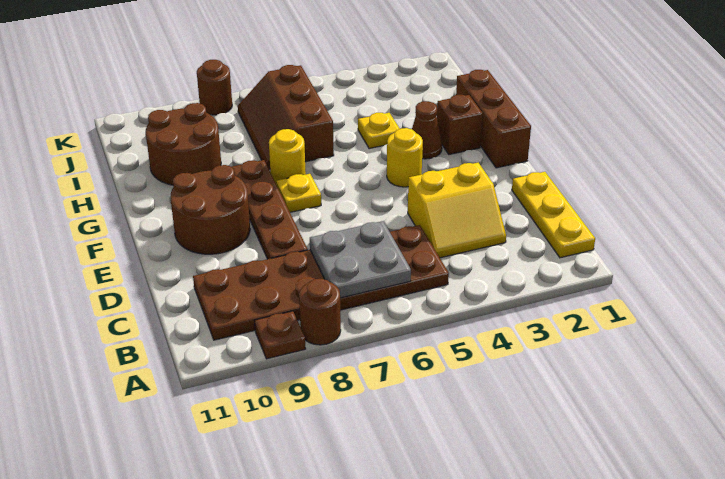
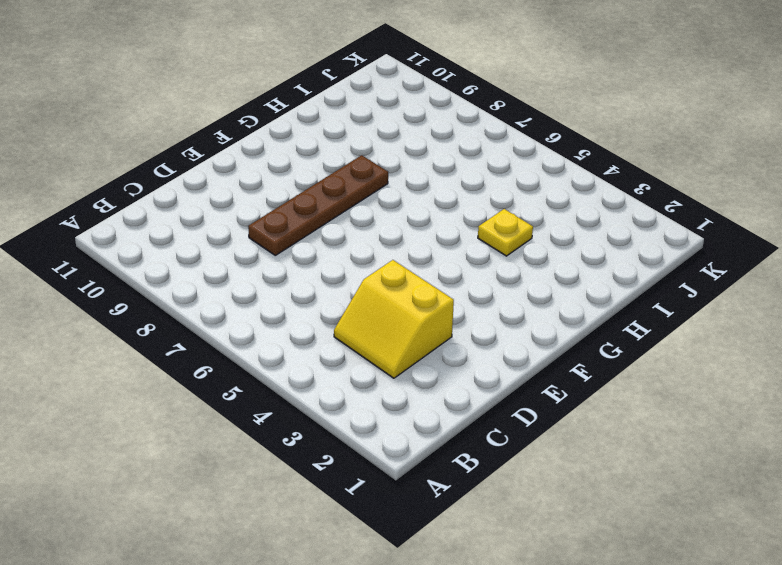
none -> brown 1x1 round brick [299,279,341,345]
none -> brown 1x1 plate [254,311,306,359]
none -> yellow 1x3 plate [512,172,595,258]

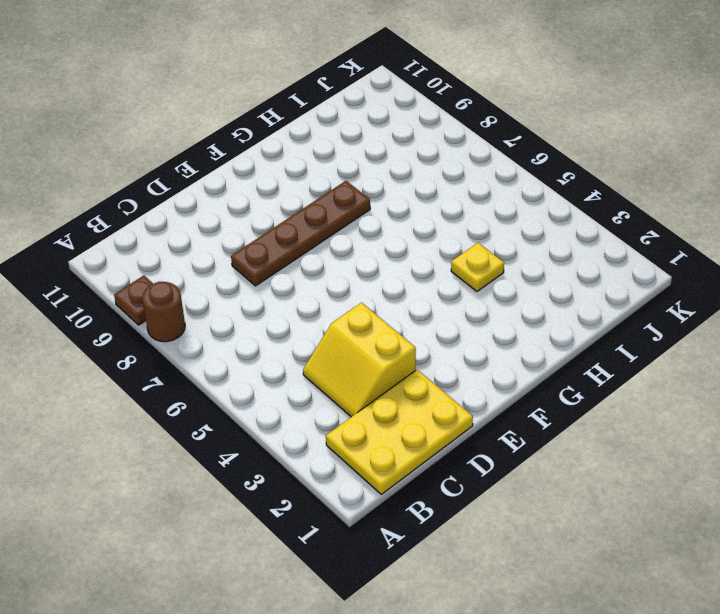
yellow 2x3 plate [326,370,473,494] -> yellow 1x3 plate [512,172,595,258]
none -> brown 2x6 plate [193,225,449,340]
none -> brown 2x2 round brick [170,165,250,254]
none -> brown 1x3 brick [456,70,531,168]

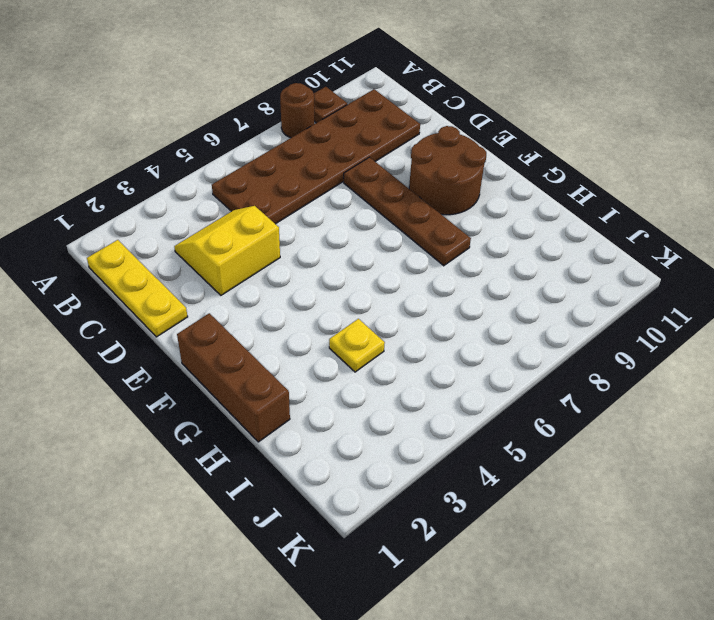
none -> yellow 1x1 round brick [387,128,423,187]
none -> yellow 1x1 plate [276,174,321,212]
none -> brown 1x1 brick [437,95,483,154]

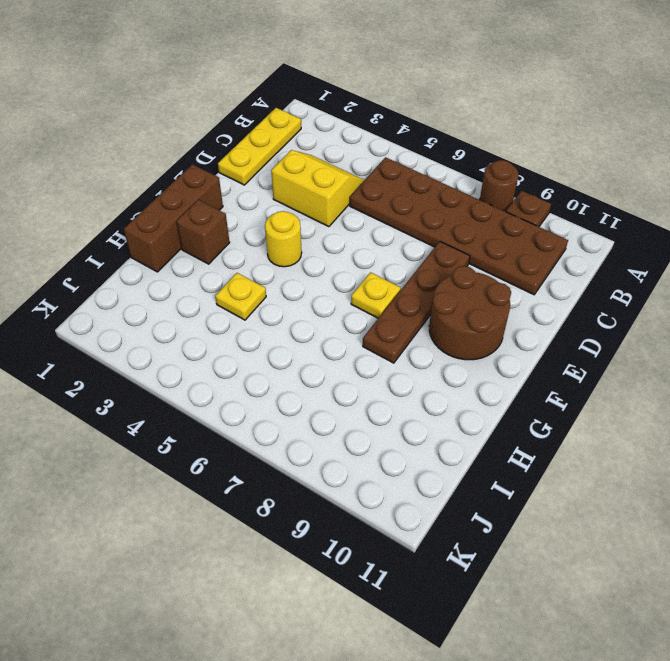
none -> brown 1x1 cone [412,101,442,159]
none -> yellow 1x1 round brick [269,129,306,183]
none -> brown 2x3 slope [238,65,334,169]

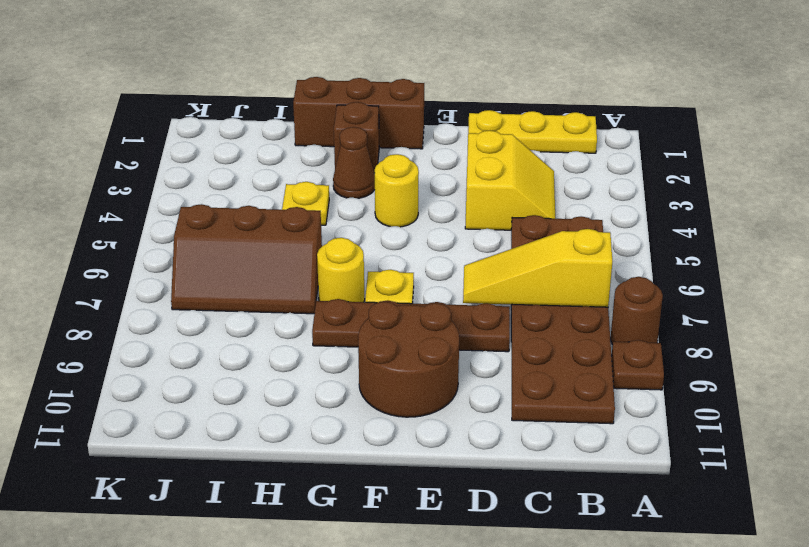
yellow 1x3 slope [463,229,612,307] -> grey 2x2 plate [310,221,411,298]
none -> brown 2x2 round brick [146,103,221,185]
none -> brown 1x1 round brick [197,60,232,115]

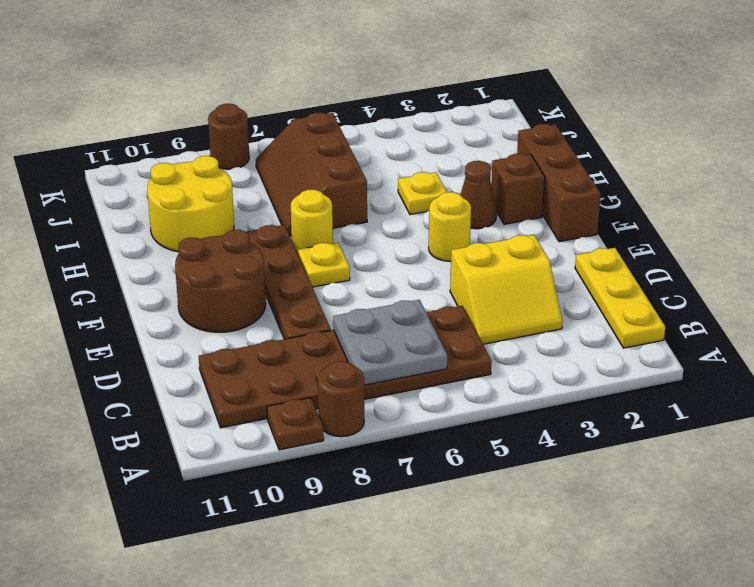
yellow 2x2 round brick [147,156,234,252] -> brown 2x2 round brick [146,103,221,185]

